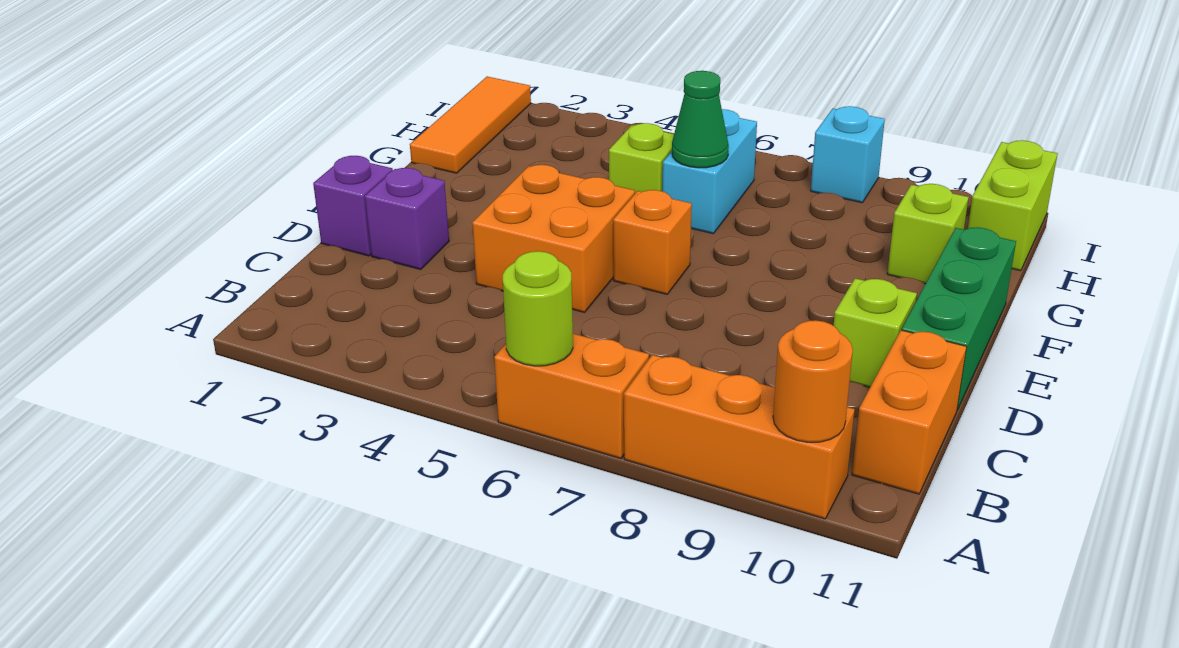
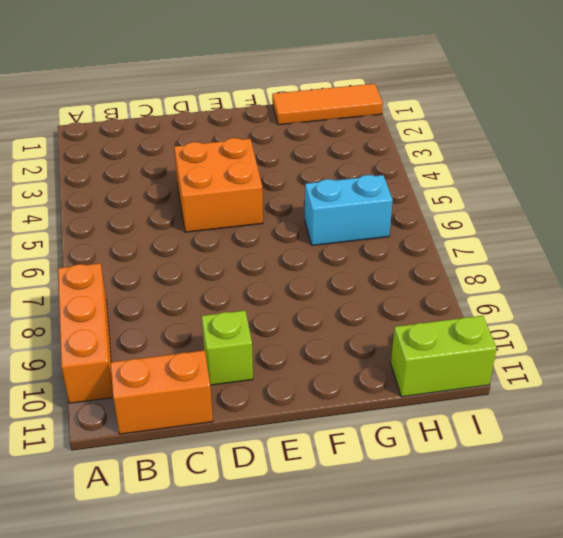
none -> orange 1x2 brick [494,334,649,458]
none -> purple 1x1 brick [313,156,393,256]
none -> purple 1x1 brick [365,168,449,269]

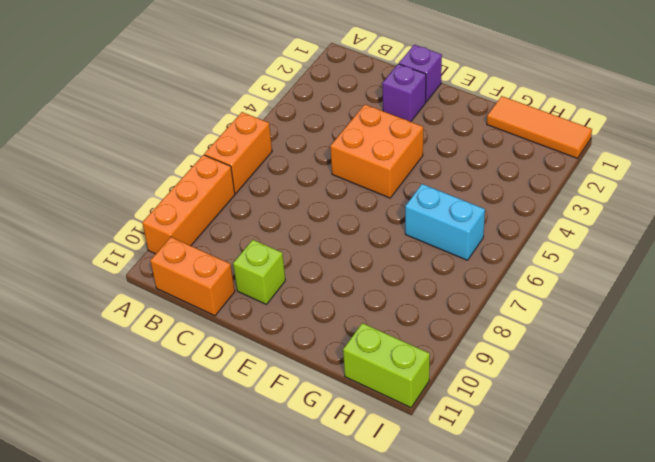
none -> green 1x3 brick [902,227,1016,410]
none -> orange 1x1 brick [613,190,692,294]
none -> lime 1x1 brick [609,123,674,193]

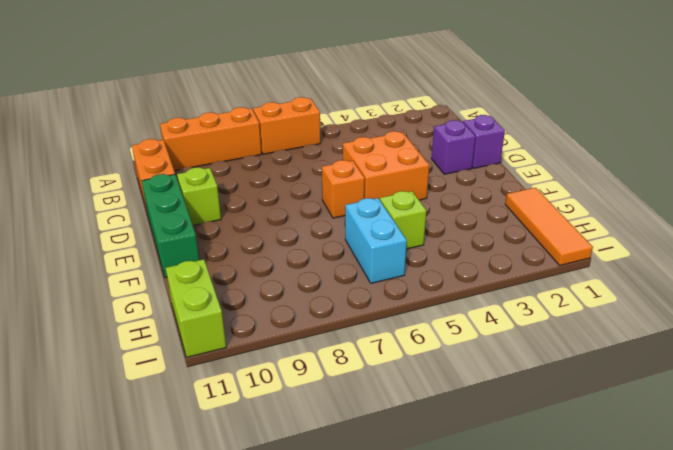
none -> lime 1x1 brick [887,184,969,284]
none -> cyan 1x1 brick [811,106,885,203]
none -> lime 1x1 round brick [503,251,573,366]

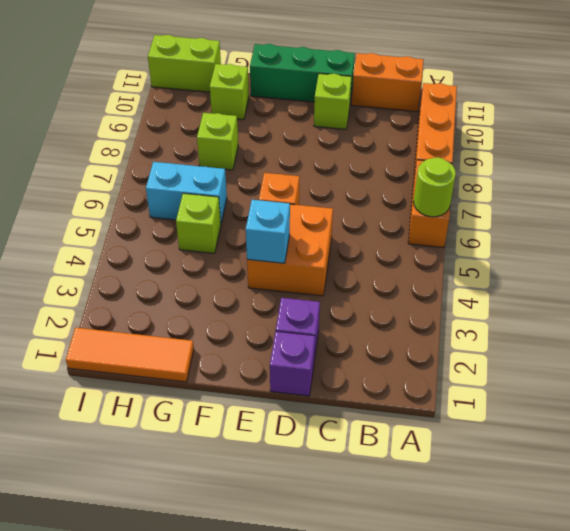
cyan 1x1 brick [246,200,290,263] -> cyan 1x1 brick moved to [811,106,885,203]
lime 1x1 brick [197,113,238,170] -> none
none -> orange 1x1 round brick [773,320,853,442]
none -> green 1x1 cone [672,71,729,168]

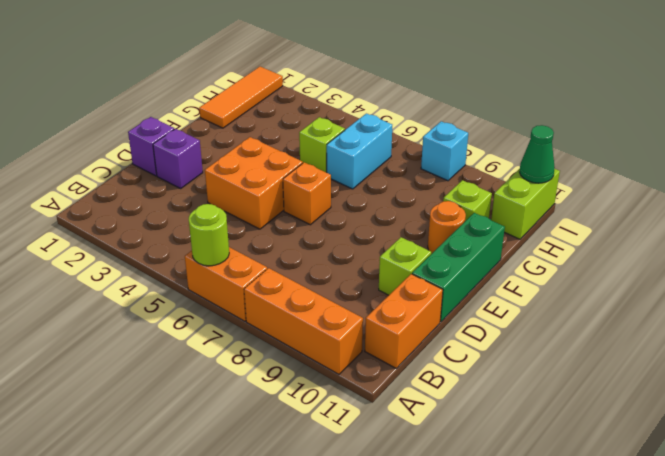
orange 1x1 round brick [428,201,466,254] -> orange 1x1 round brick moved to [773,320,853,442]
green 1x1 cone [519,125,555,183] -> green 1x1 cone moved to [672,71,729,168]

